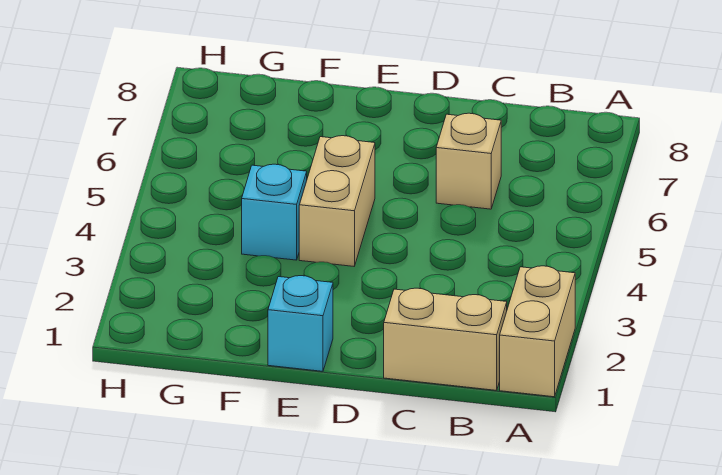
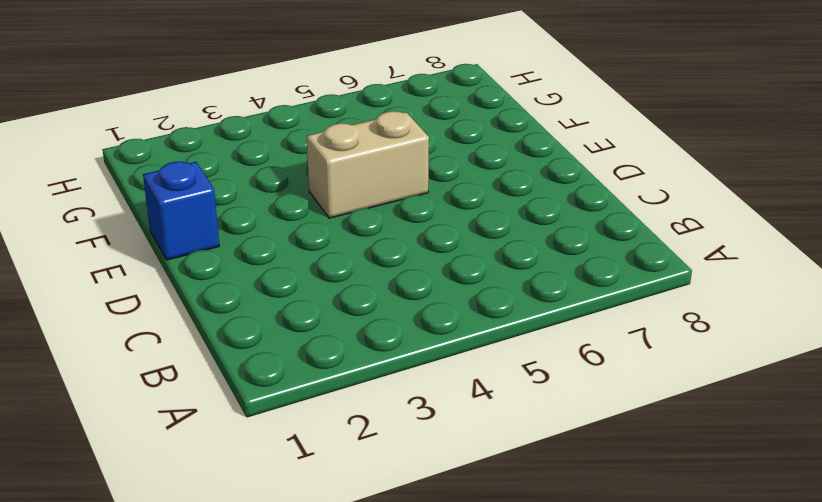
blue 1x1 brick [143,162,219,260] -> cyan 1x1 brick [268,276,333,371]
none -> tan 1x2 brick [500,266,575,397]
none -> tan 1x2 brick [384,288,507,390]

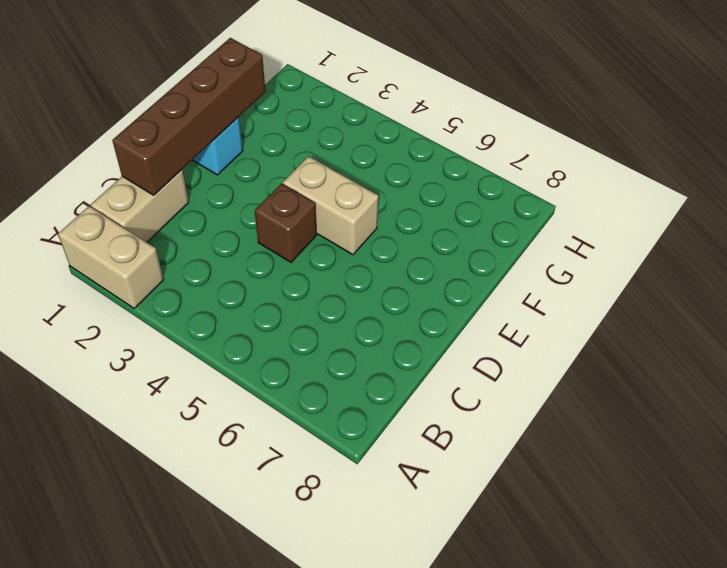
brown 1x4 brick [112,38,265,195] -> none
brown 1x1 brick [255,184,317,262] -> none
none -> tan 1x1 brick [436,113,501,209]
none -> cyan 1x1 brick [242,164,307,260]

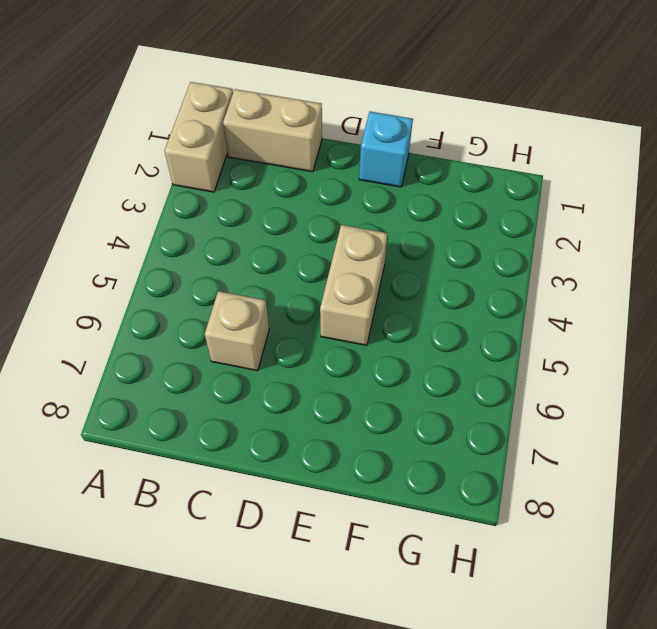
none -> cyan 1x1 brick [242,164,307,260]

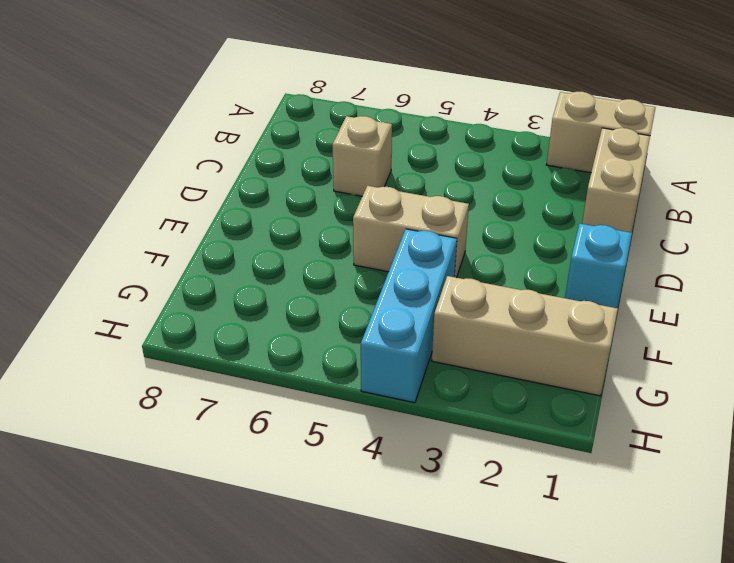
cyan 1x3 brick [361,229,457,403] -> cyan 1x1 brick [242,164,307,260]
tan 1x3 brick [432,276,618,396] -> none

